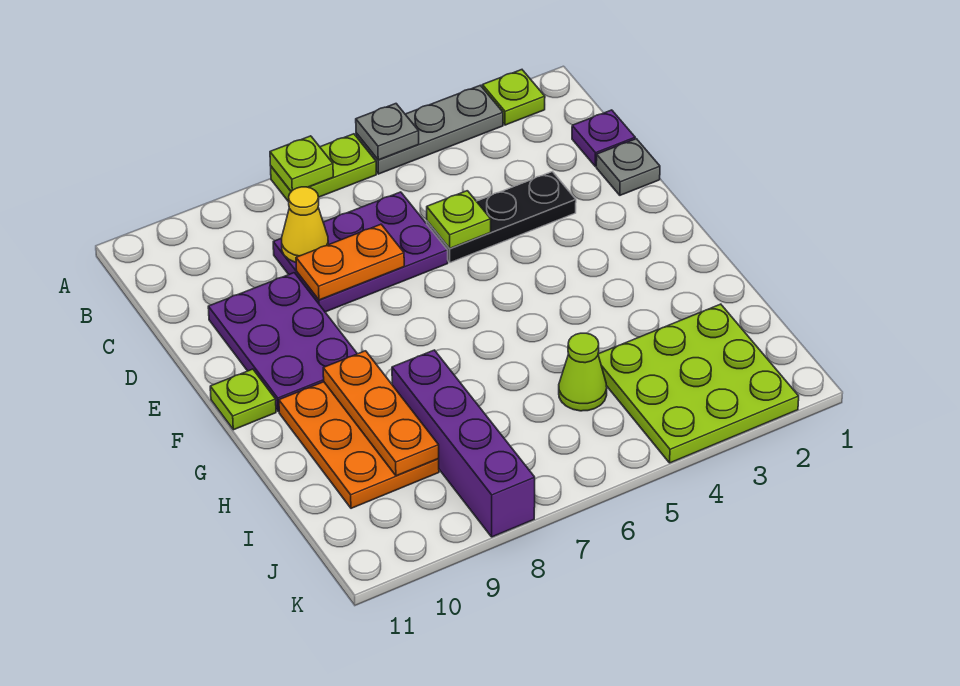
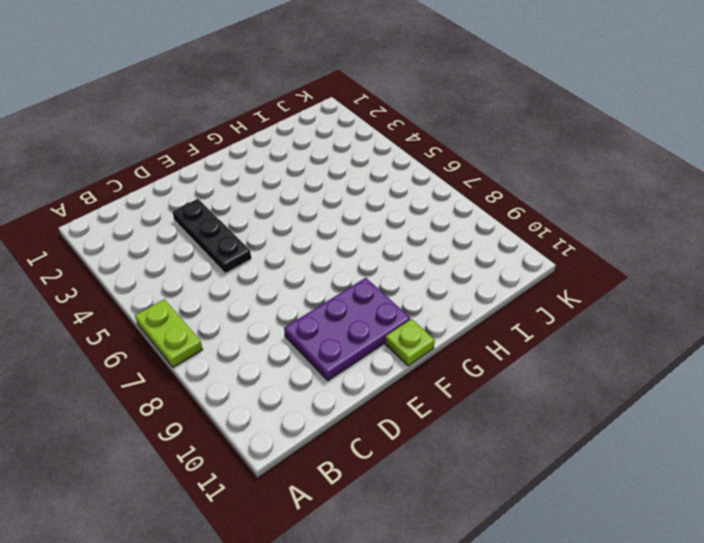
none -> lime 1x1 plate [482,70,545,125]
none -> grey 1x3 plate [356,85,503,174]
none -> purple 1x1 plate [572,110,635,166]

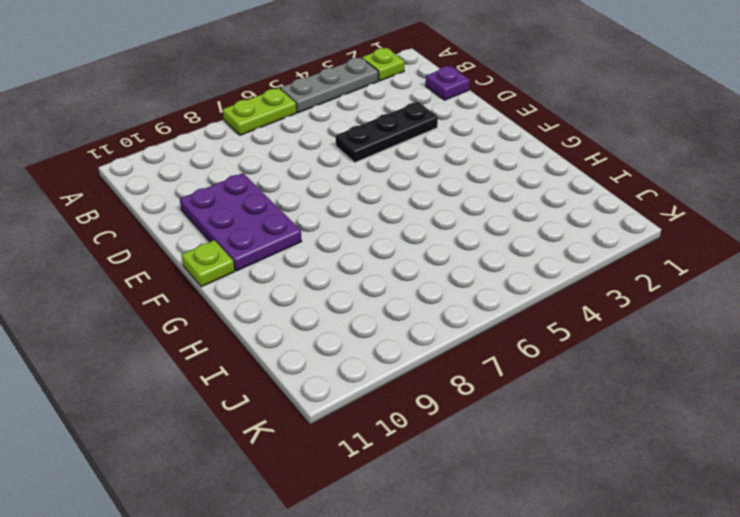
none -> purple 2x3 plate [273,192,448,312]
none -> grey 1x1 plate [596,139,660,195]
none -> orange 2x3 plate [279,382,439,508]

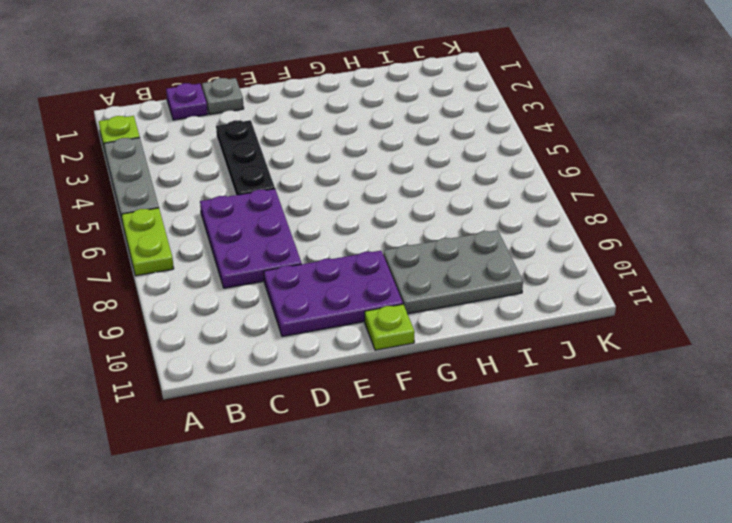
grey 2x3 plate [383,230,523,314] -> orange 2x3 plate [279,382,439,508]
none -> purple 1x4 brick [392,350,535,537]
none -> lime 3x3 plate [598,304,799,463]
none -> lime 1x1 cone [559,333,607,411]

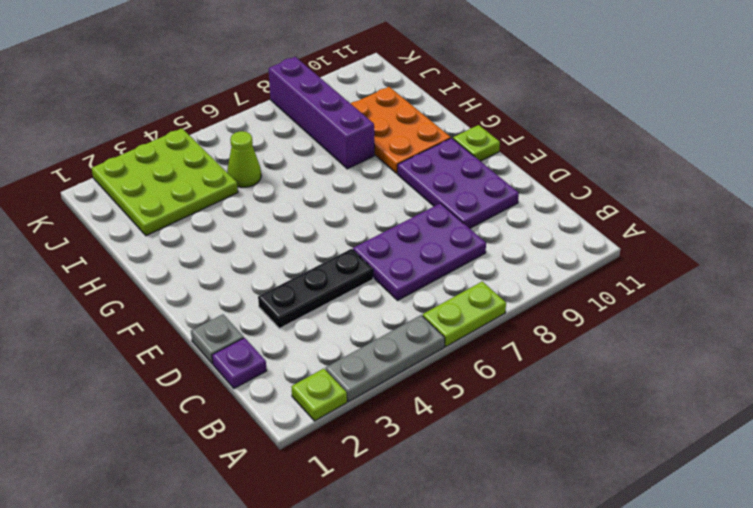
none -> grey 1x1 plate [356,104,419,160]
none -> lime 1x1 plate [270,136,333,191]
none -> yellow 1x1 cone [281,187,328,262]

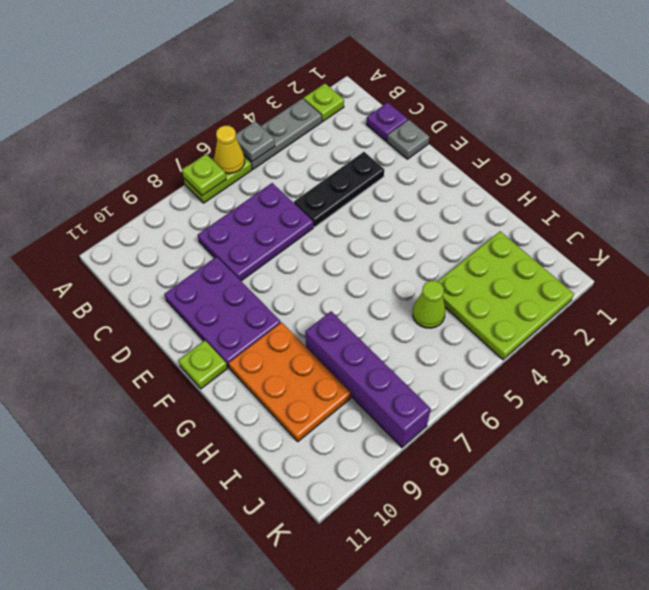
yellow 1x1 cone [214,126,245,174] -> yellow 1x1 cone moved to [281,187,328,262]
none -> lime 1x1 plate [427,191,491,249]
none -> orange 1x2 plate [296,224,404,300]
none -> orange 1x3 plate [323,351,439,476]

